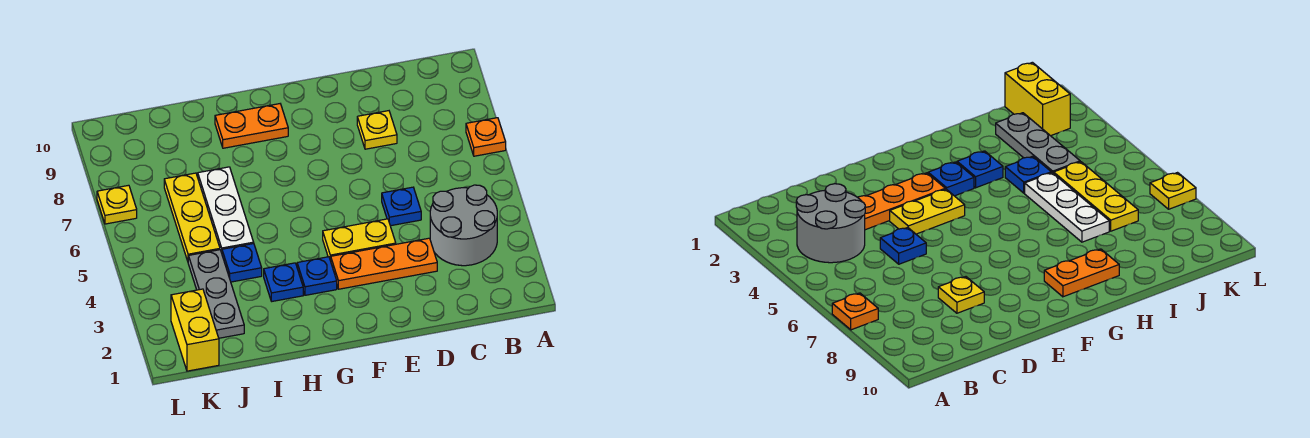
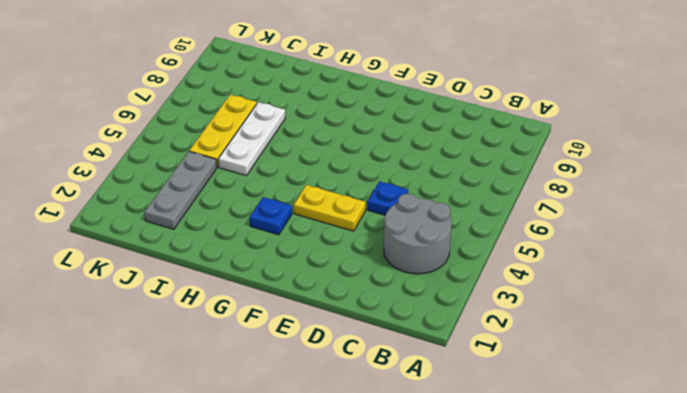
none -> orange 1x1 plate [466,118,506,156]
none -> orange 1x3 plate [331,238,437,289]
none -> yellow 1x1 plate [357,111,397,149]

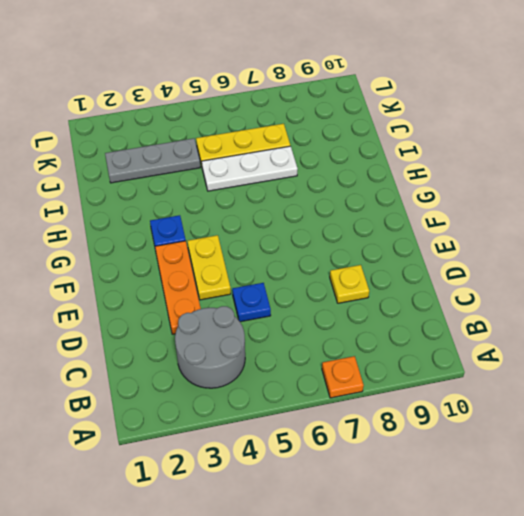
none -> orange 1x2 plate [215,104,288,148]
none -> blue 1x1 plate [264,263,303,301]
none -> blue 1x1 plate [222,244,262,282]

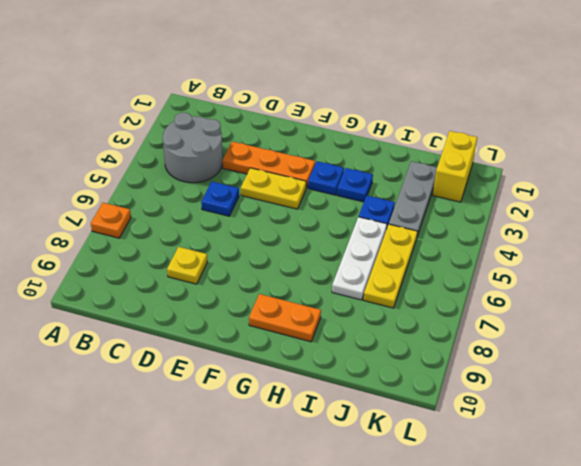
none -> yellow 1x1 plate [97,185,137,224]

